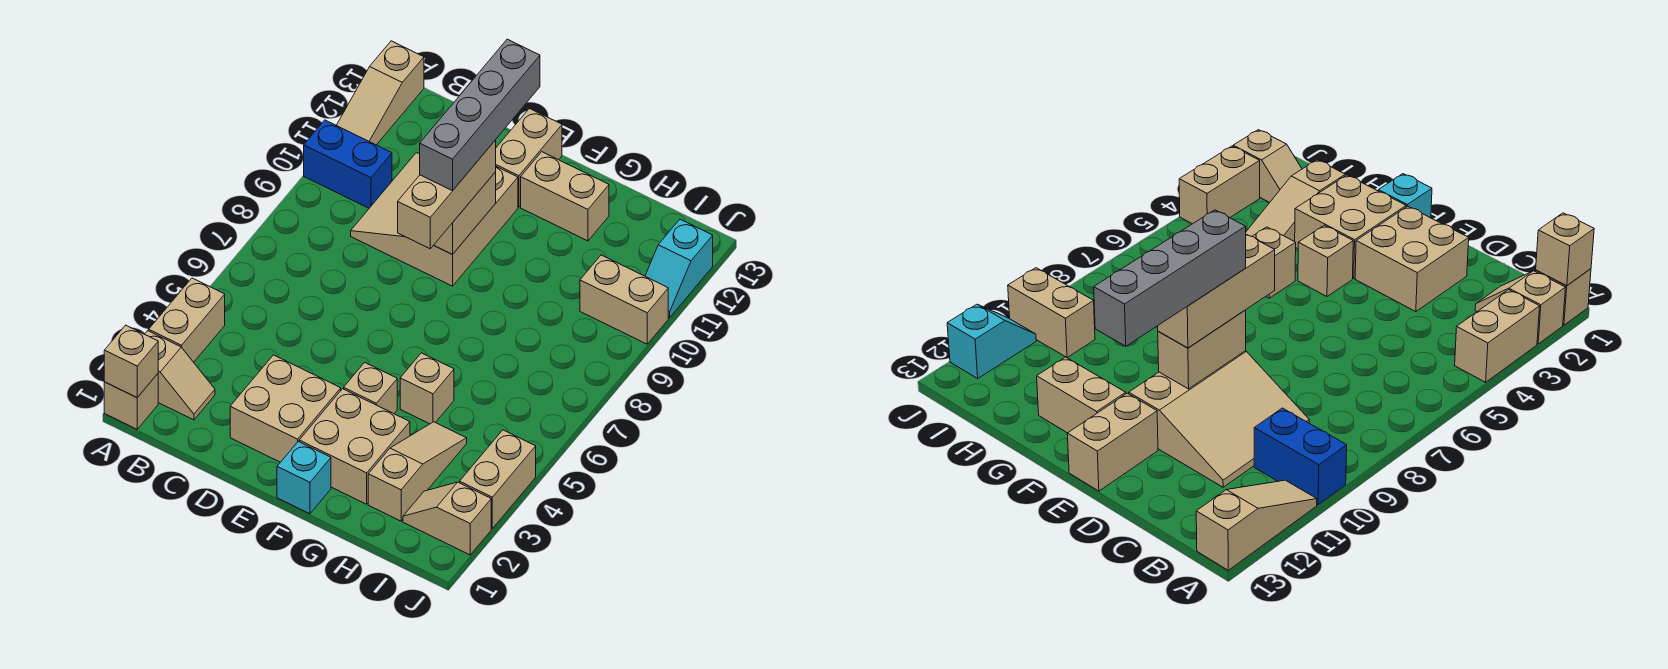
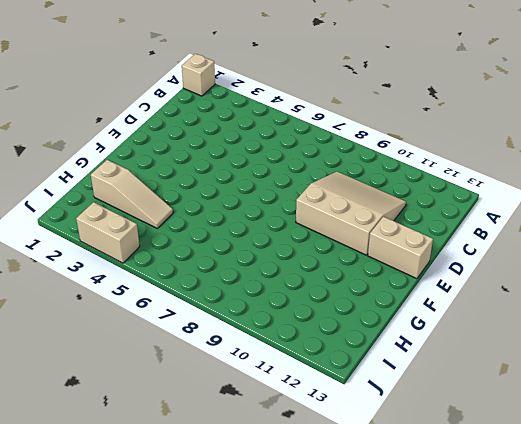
none -> tan 1x2 slope [145,331,215,420]
none -> tan 1x2 brick [149,278,225,362]
none -> blue 1x2 brick [304,120,392,208]

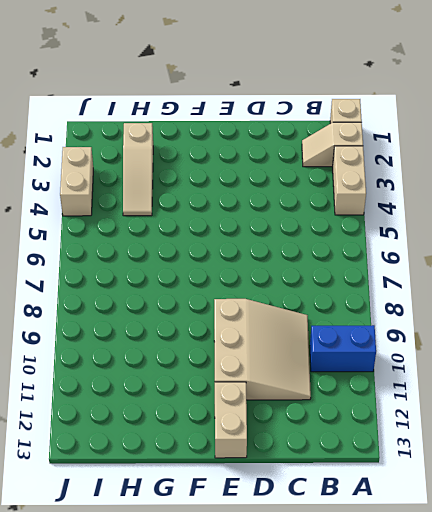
none -> tan 1x3 slope [337,41,424,145]
none -> tan 2x2 brick [230,355,341,462]
none -> cyan 1x1 brick [277,441,331,514]

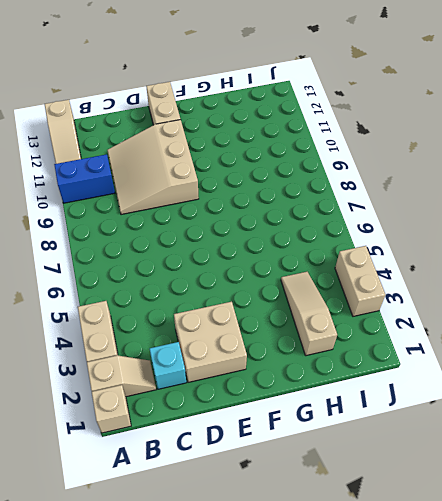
cyan 1x1 brick [150,342,186,389] -> cyan 1x1 brick moved to [277,441,331,514]
none -> tan 2x2 brick [299,389,410,504]
none -> tan 1x1 brick [344,362,397,414]
none -> tan 1x2 brick [521,152,609,241]

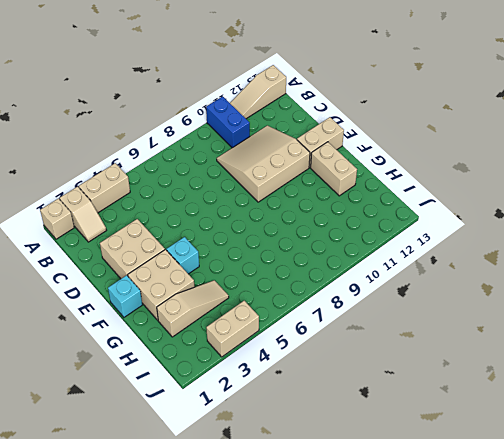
cyan 1x1 brick [167,237,199,274] -> tan 1x1 brick [344,362,397,414]
none -> tan 1x1 brick [400,353,454,424]
none -> tan 1x2 slope [403,482,491,555]
none -> tan 1x2 brick [580,255,668,344]

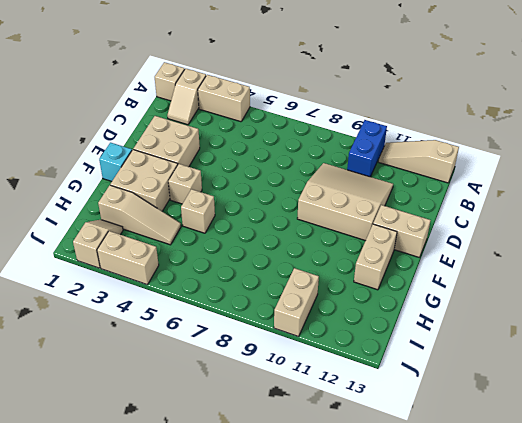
none -> cyan 1x2 slope [645,219,713,318]
none -> tan 1x1 brick [104,325,158,398]
none -> tan 1x2 brick [434,172,496,255]

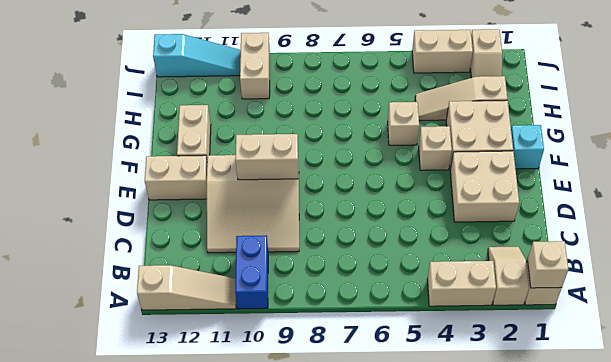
cyan 1x3 slope [153,34,241,77] -> cyan 1x2 slope [645,219,713,318]
none -> tan 1x3 brick [398,140,496,249]
none -> grey 1x4 brick [420,39,540,191]

